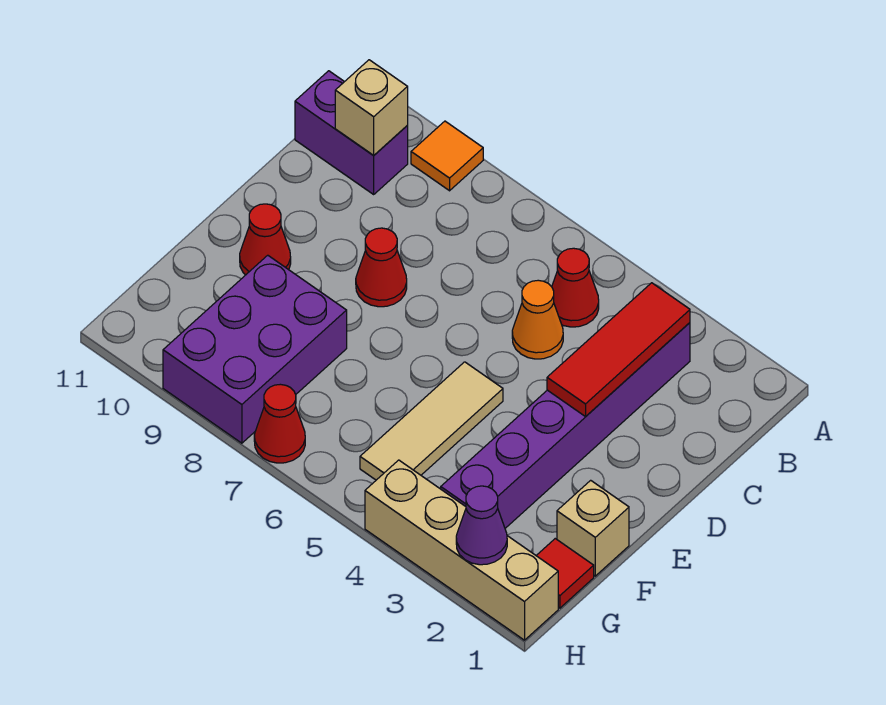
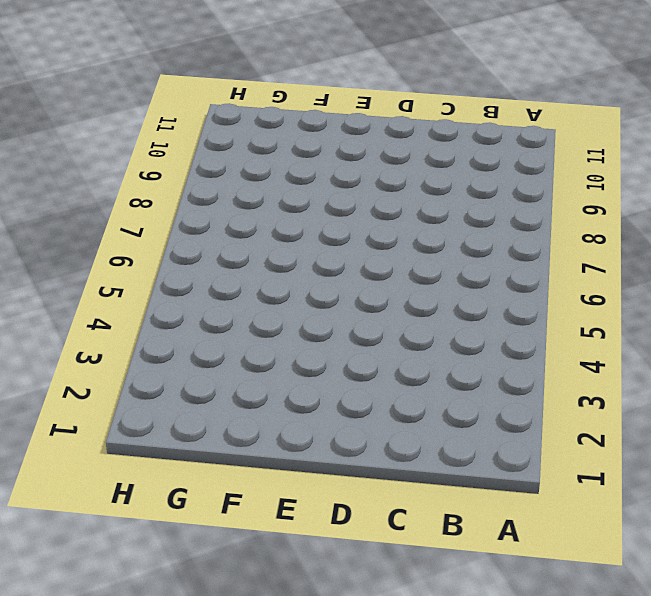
none -> orange 1x1 tile [411,121,483,191]
none -> purple 1x6 brick [441,323,690,528]
none -> red 1x1 cone [552,248,599,327]

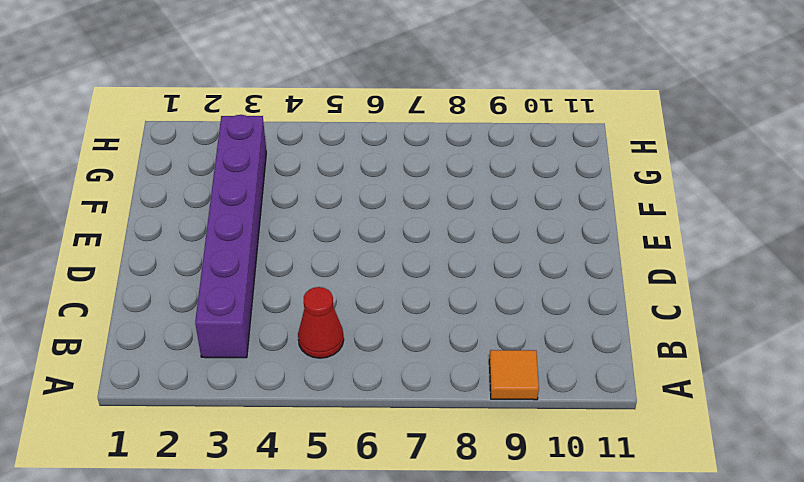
none -> purple 1x2 brick [295,71,408,194]
none -> orange 1x1 cone [512,280,563,359]
none -> red 1x1 cone [356,228,407,307]

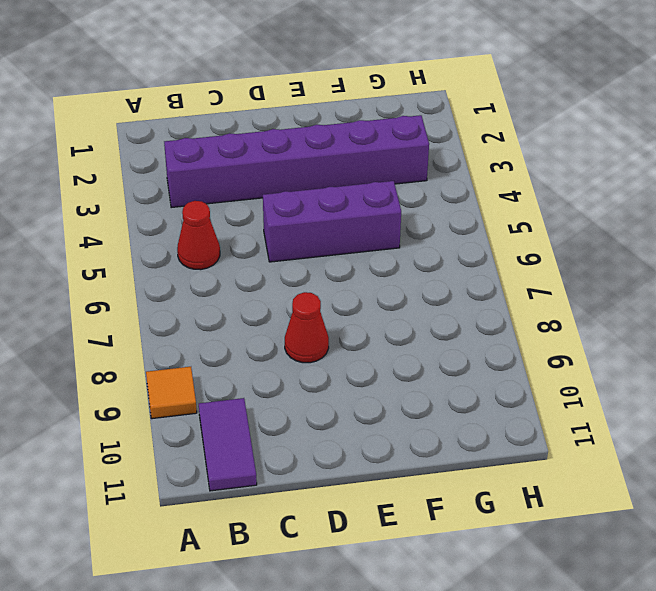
purple 1x2 tile [199,398,257,491] -> purple 1x2 brick [295,71,408,194]
purple 1x3 brick [263,181,401,262] -> tan 1x3 tile [360,362,503,480]
none -> orange 1x1 cone [512,280,563,359]
none -> red 1x1 cone [240,204,291,275]
none -> tan 1x1 brick [557,480,629,576]

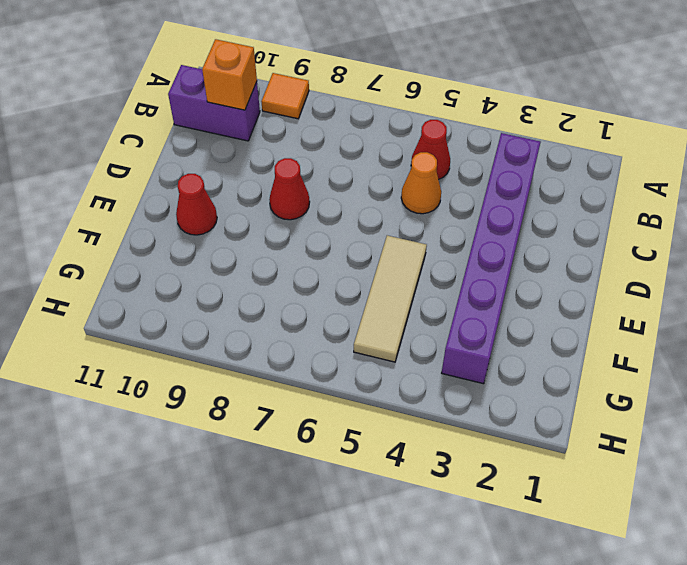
orange 1x1 brick [202,39,257,110] -> tan 1x1 brick [335,60,408,155]
none -> tan 1x1 brick [557,480,629,576]
none -> purple 2x3 brick [163,255,347,443]
none -> red 1x1 tile [536,539,594,608]

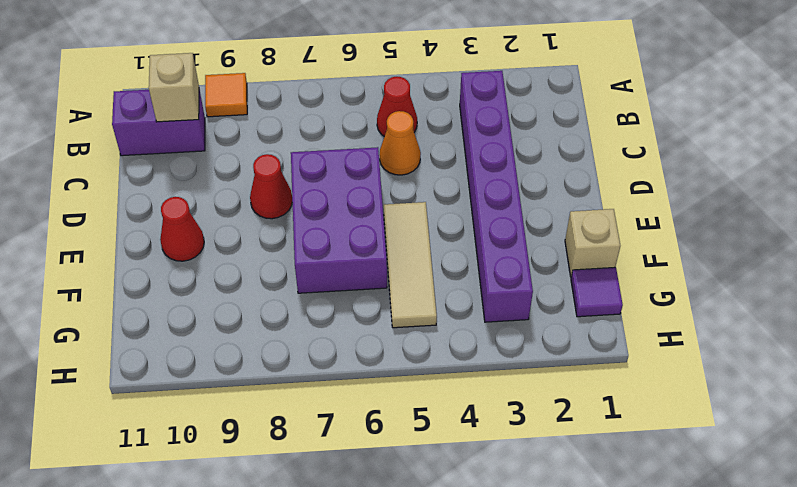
purple 2x3 brick [291,147,387,293] -> purple 2x3 brick moved to [163,255,347,443]
purple 1x1 tile [571,267,623,317] -> red 1x1 tile [536,539,594,608]
none -> tan 1x4 brick [365,460,558,640]
none -> red 1x1 cone [254,384,305,463]
none -> red 1x3 tile [547,283,690,417]

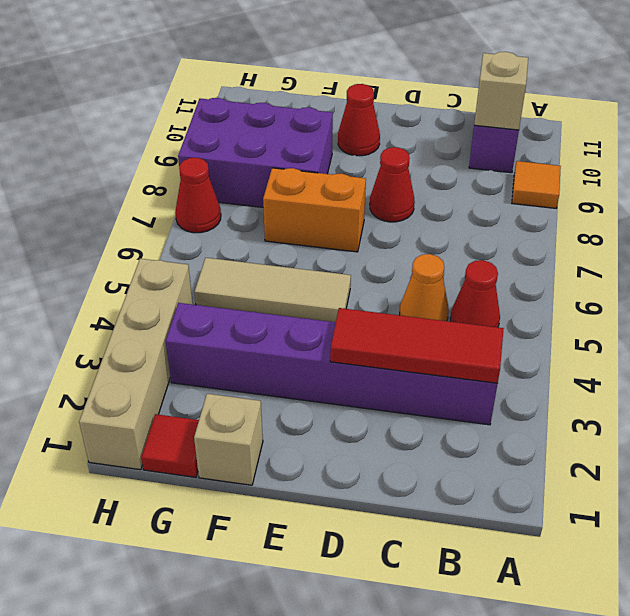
orange 1x2 brick [263,168,366,252] -> none
none -> purple 1x1 cone [456,486,507,565]

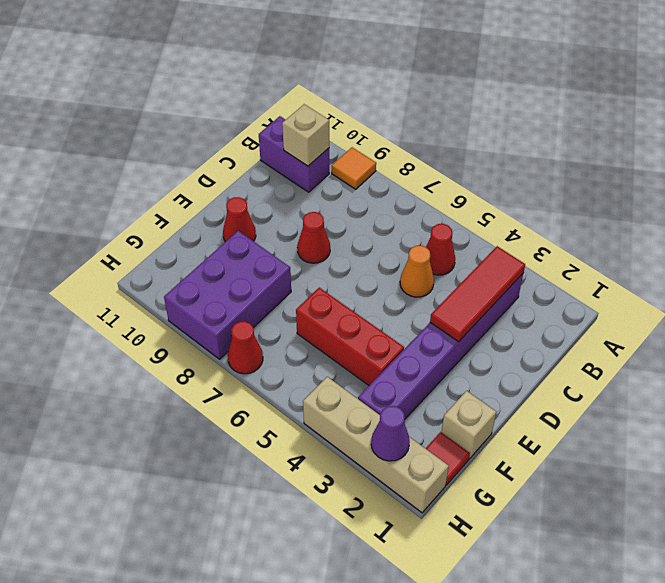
red 1x3 brick [296,288,404,385] -> tan 1x3 tile [360,362,503,480]

